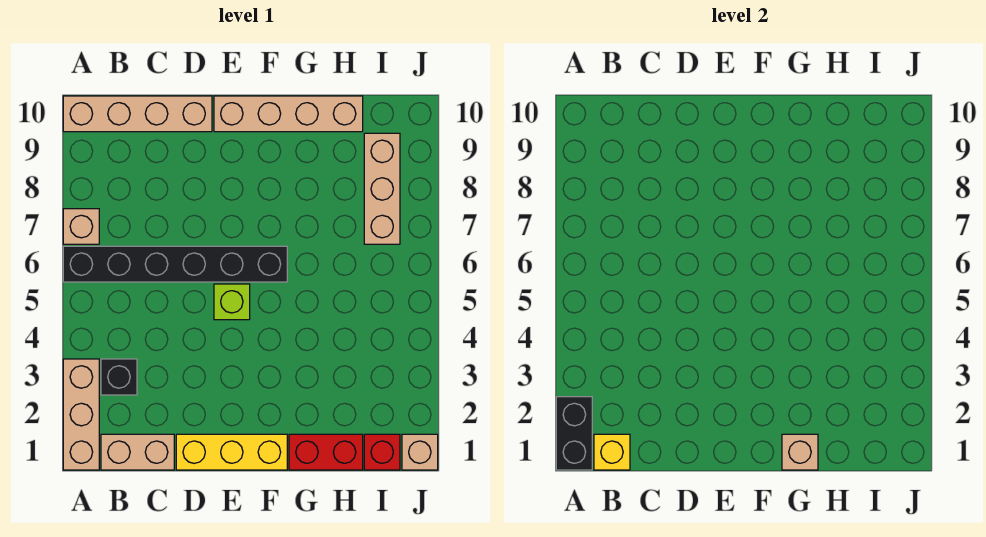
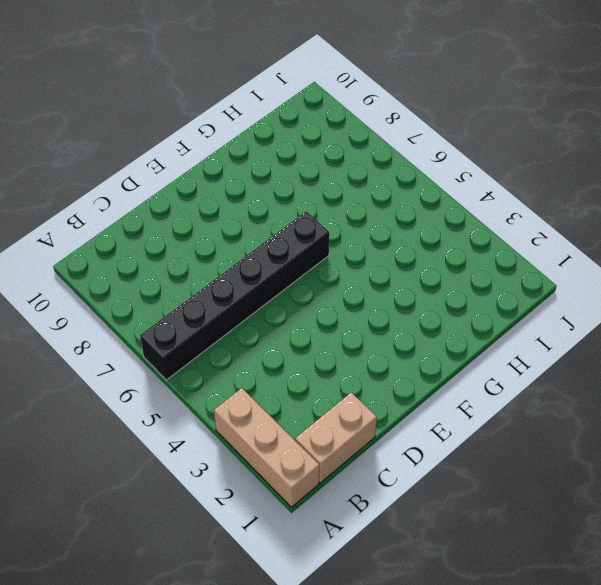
none -> tan 1x1 brick [63,209,99,244]
none -> tan 1x4 brick [63,96,212,132]
none -> black 1x1 brick [101,359,137,395]

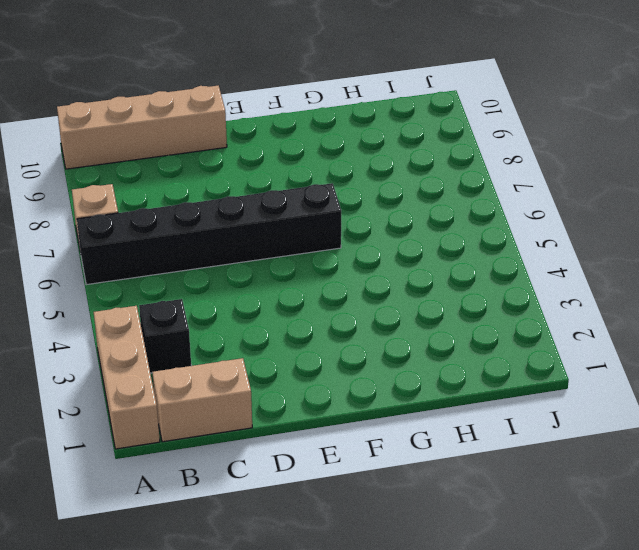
none -> yellow 1x3 brick [176,434,287,470]
none -> lime 1x1 brick [214,284,250,320]
none -> tan 1x4 brick [214,96,363,132]

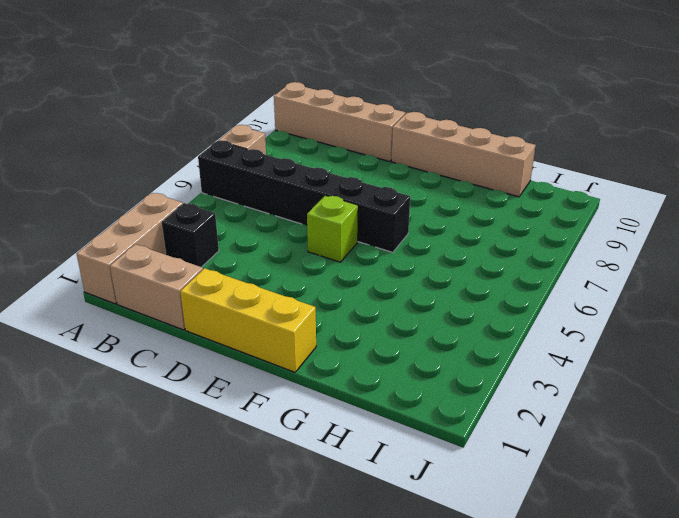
none -> red 1x2 brick [289,434,363,470]
none -> red 1x1 brick [364,434,400,470]
none -> tan 1x3 brick [364,133,400,244]

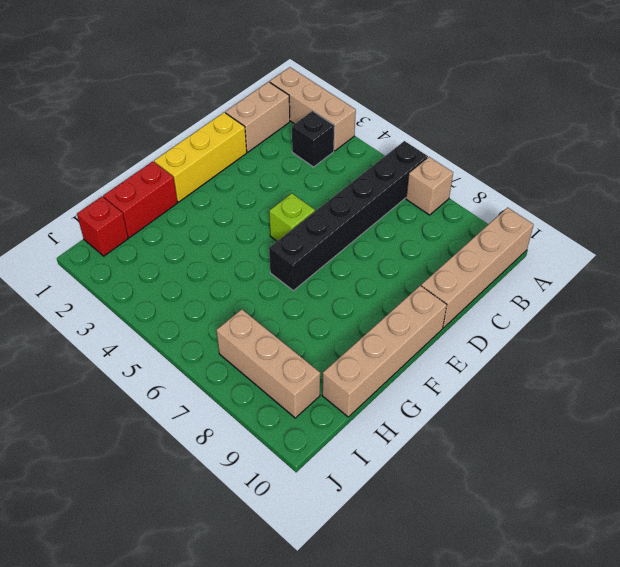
none -> tan 1x1 brick [402,434,438,470]
none -> black 1x2 brick [556,397,592,470]
none -> yellow 1x1 brick [594,434,630,470]

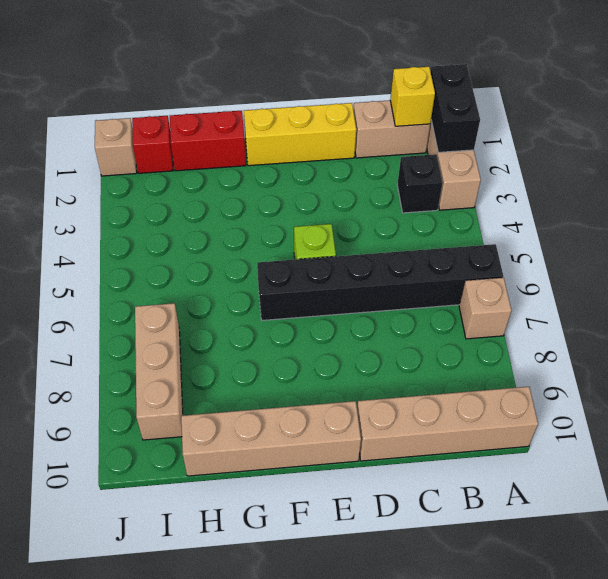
none -> tan 1x1 brick [782,434,818,470]

